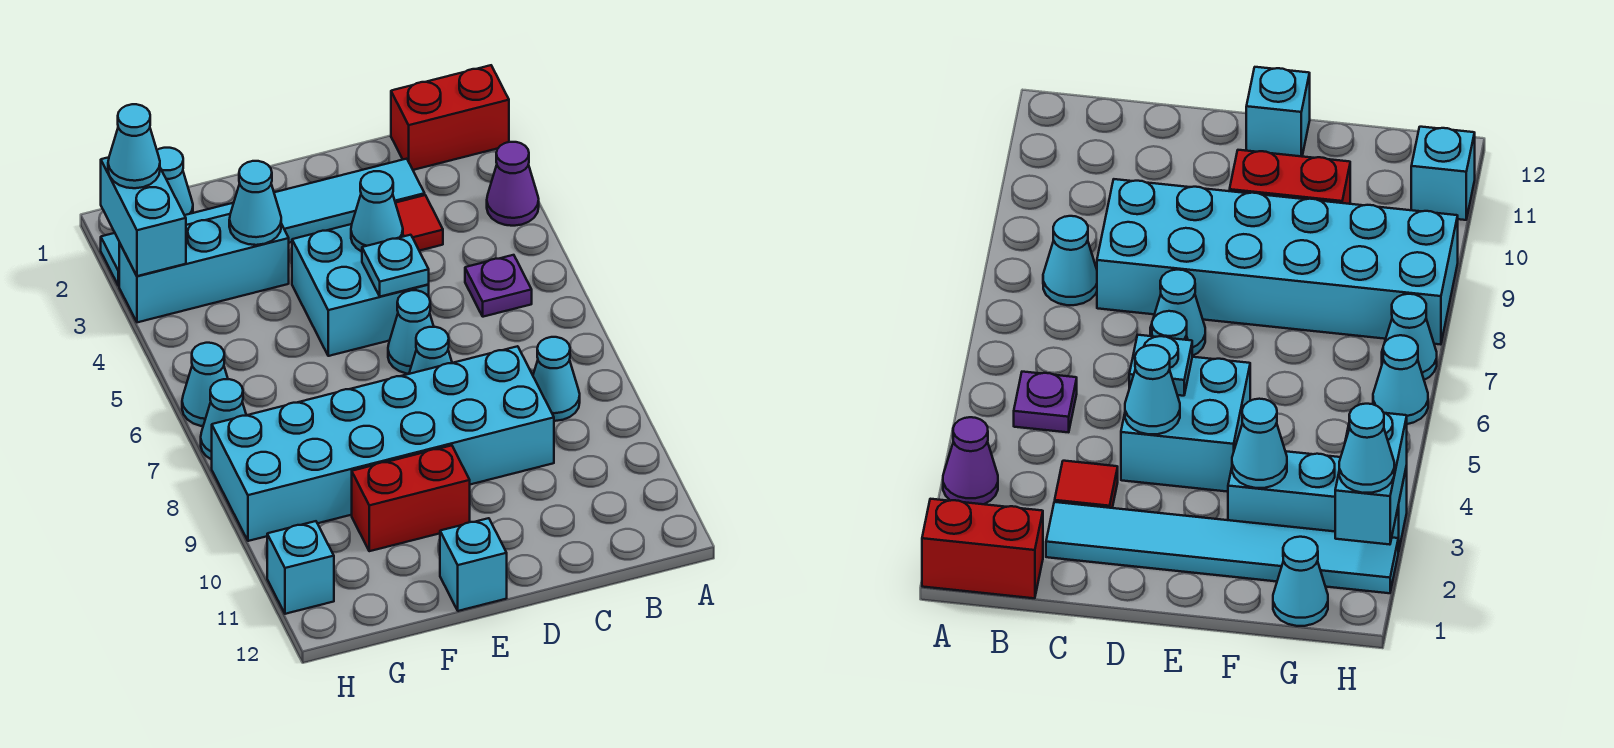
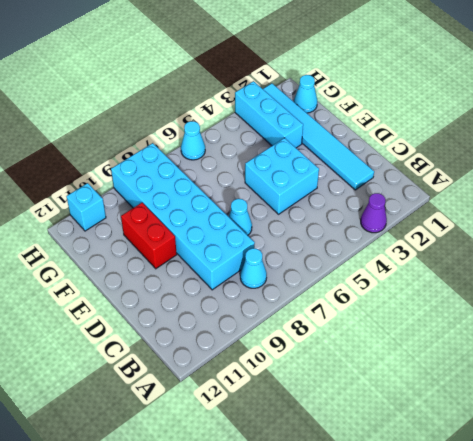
none -> red 1x2 brick [391,65,509,170]
none -> purple 1x1 plate [465,255,532,317]
none -> red 1x1 tile [396,195,443,251]

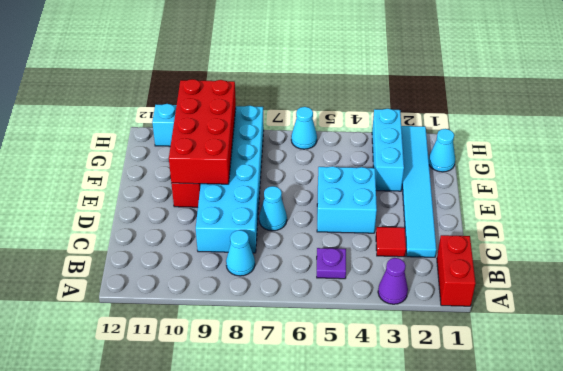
red 2x4 brick [169,79,236,184] -> none
none -> cyan 1x1 cone [388,290,434,374]
none -> cyan 1x1 brick [440,518,507,611]
none -> cyan 1x1 cone [201,379,246,460]

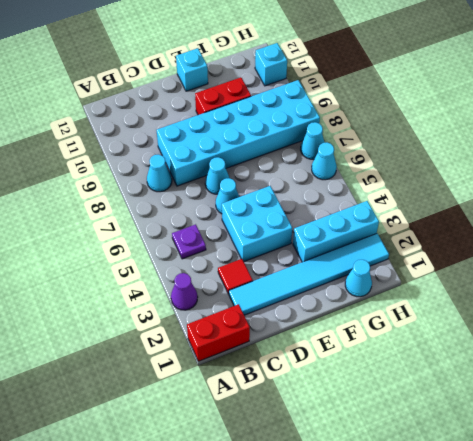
none -> cyan 1x1 cone [351,171,403,252]
none -> cyan 1x1 plate [362,235,429,297]
none -> cyan 1x1 cone [229,161,281,245]

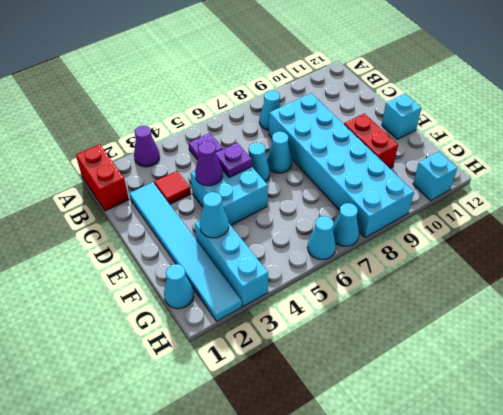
purple 1x1 cone [195,141,223,186] -> cyan 1x1 cone [351,171,403,252]
purple 1x1 plate [216,143,252,178] -> cyan 1x1 plate [362,235,429,297]
none -> cyan 1x2 brick [101,157,186,276]
none -> cyan 1x1 cone [108,104,160,188]

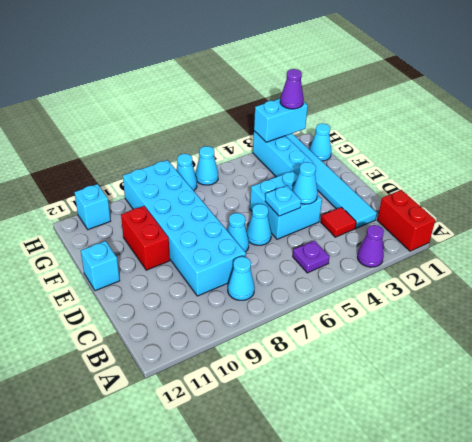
purple 1x1 cone [280,69,304,109] -> cyan 1x1 cone [108,104,160,188]
none -> cyan 1x1 cone [229,161,281,245]

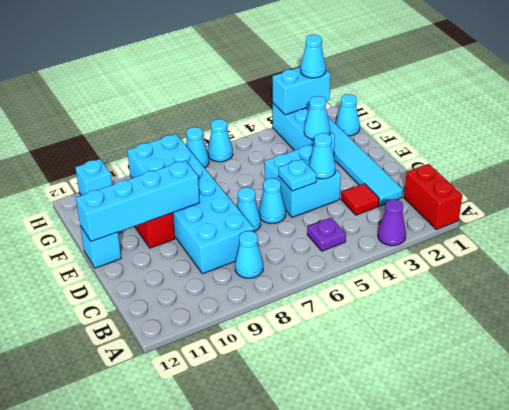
cyan 1x4 brick [76,160,200,242] -> none

